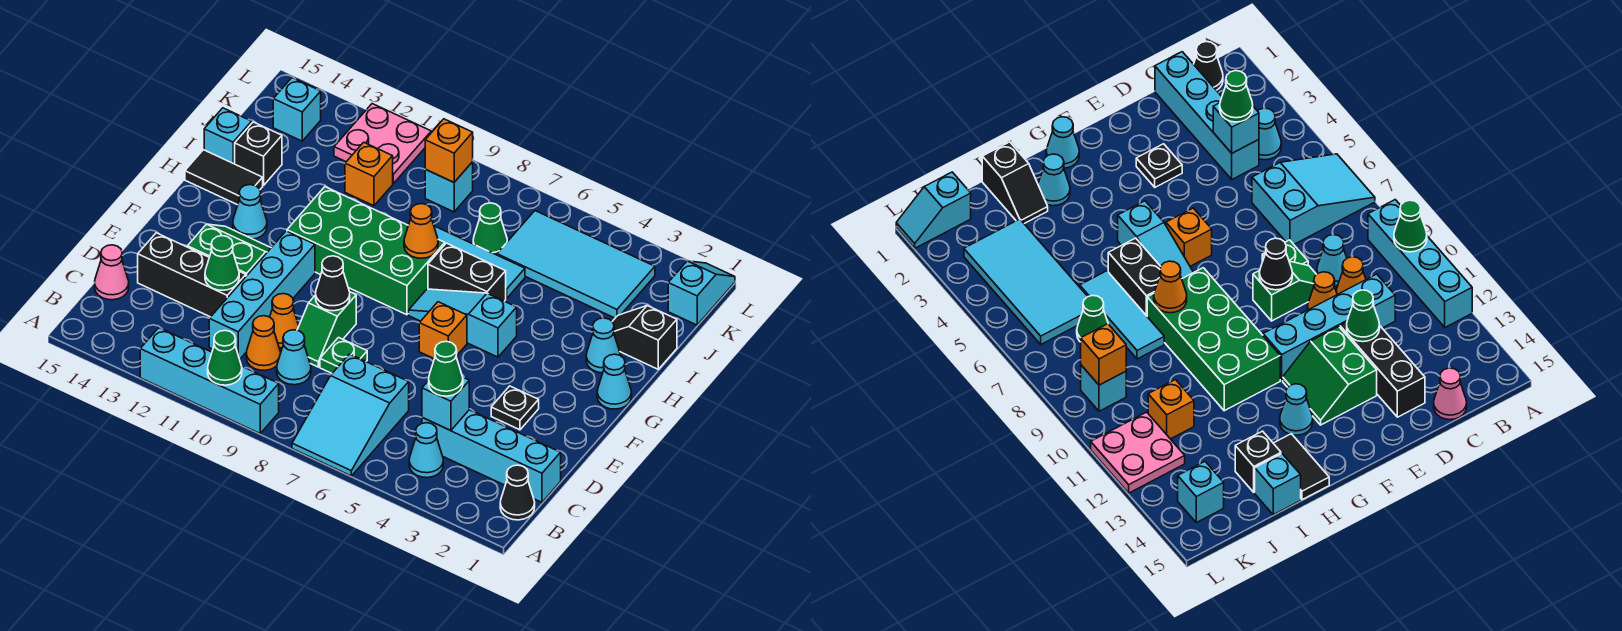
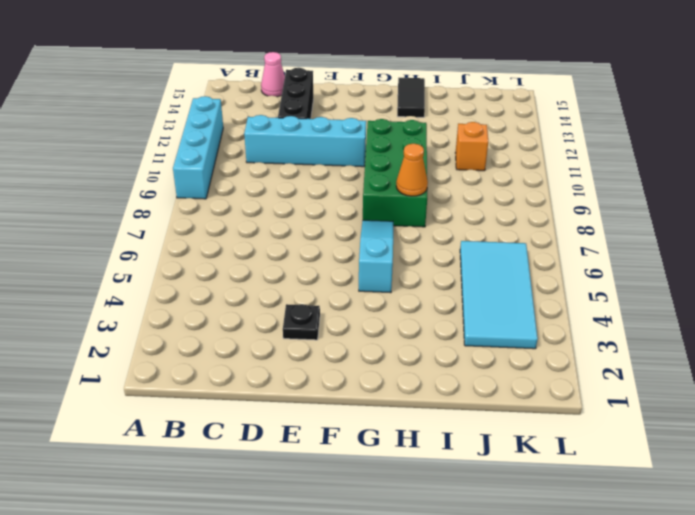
none -> cyan 2x3 slope [292,354,409,476]
none -> black 1x1 cone [500,465,535,520]
none -> cyan 1x1 cone [409,423,443,478]
none -> cyan 1x4 brick [422,410,561,502]

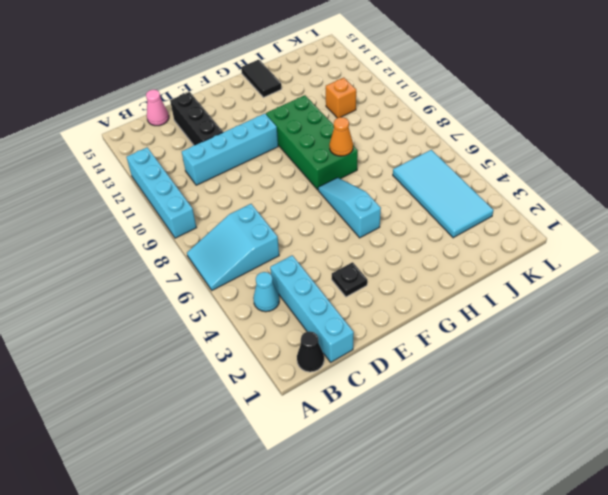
none -> cyan 1x1 cone [277,330,311,385]
none -> orange 1x1 cone [246,316,281,370]
none -> green 1x1 plate [320,338,367,373]
none -> green 1x2 slope [297,292,356,367]

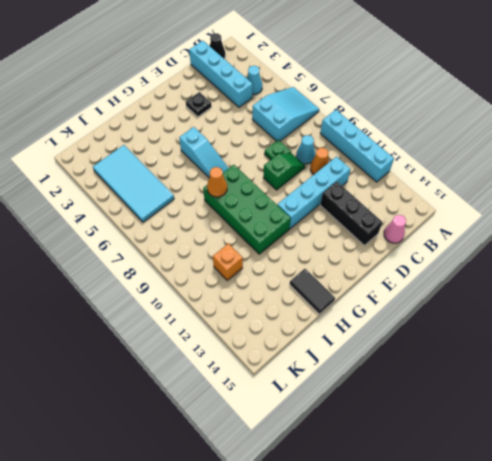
none -> orange 1x1 cone [270,294,299,348]
none -> green 2x2 slope [187,224,271,276]
none -> orange 1x1 brick [419,302,467,359]
none -> cyan 1x1 cone [597,354,632,409]

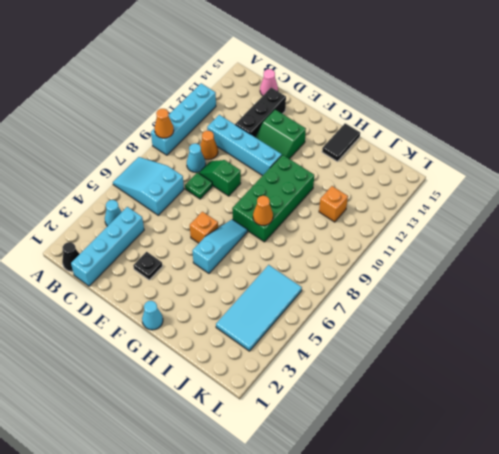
orange 1x1 cone [154,109,174,138] -> orange 1x1 cone moved to [270,294,299,348]
green 2x2 slope [255,110,306,159] -> green 2x2 slope turned to [187,224,271,276]
none -> cyan 1x1 cone [233,185,267,239]
none -> cyan 1x1 cone [586,318,620,373]
none -> black 1x2 brick [428,243,506,301]
none -> black 1x2 slope [612,306,677,369]

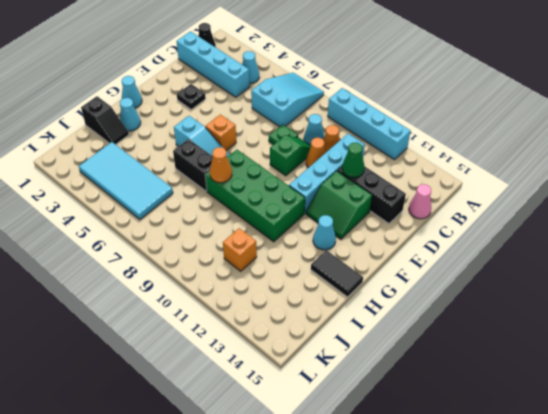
none -> cyan 1x3 tile [434,227,525,299]
none -> black 1x1 brick [235,122,282,186]
none -> cyan 1x1 brick [204,108,252,164]
none -> green 1x1 cone [473,203,507,255]

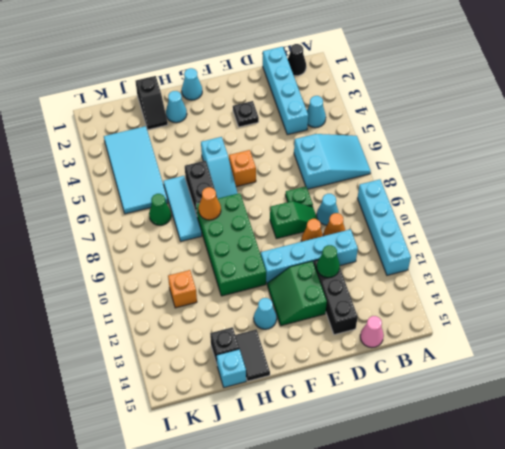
none -> cyan 1x2 slope [668,261,735,325]
none -> cyan 1x1 brick [425,162,473,212]
none -> pink 2x2 plate [334,104,431,183]
none -> cyan 1x1 brick [273,78,321,141]

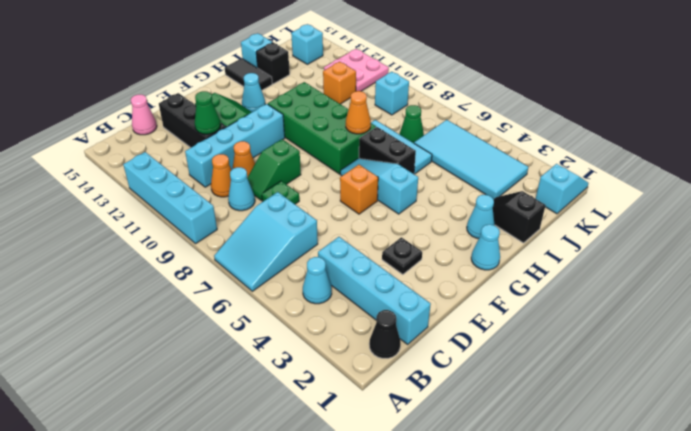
none -> green 1x1 cone [208,330,242,385]
none -> cyan 1x1 brick [422,378,469,431]
none -> black 1x1 cone [316,256,350,311]
none -> orange 1x1 brick [425,119,473,182]

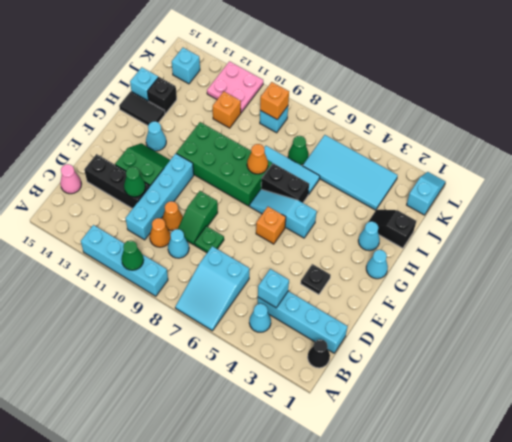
none -> black 1x1 cone [316,256,350,311]
none -> green 1x1 cone [429,341,463,396]

